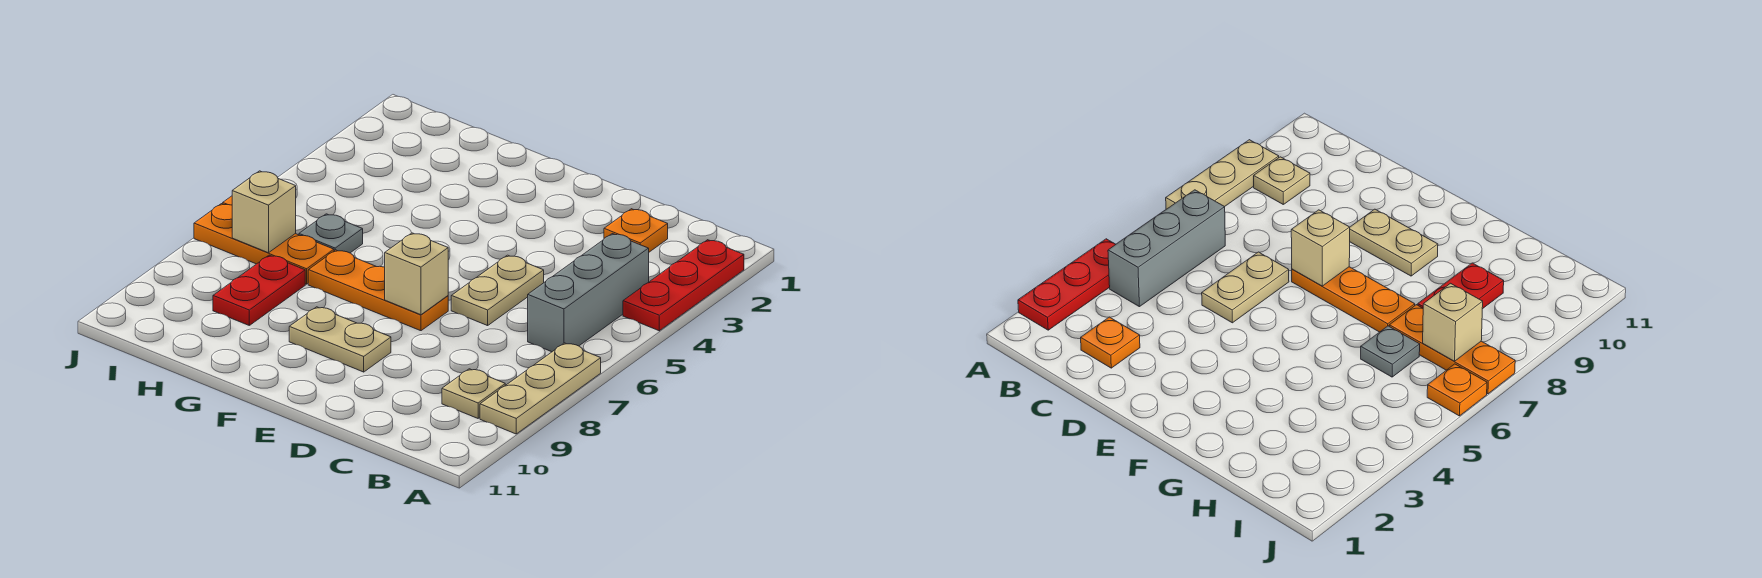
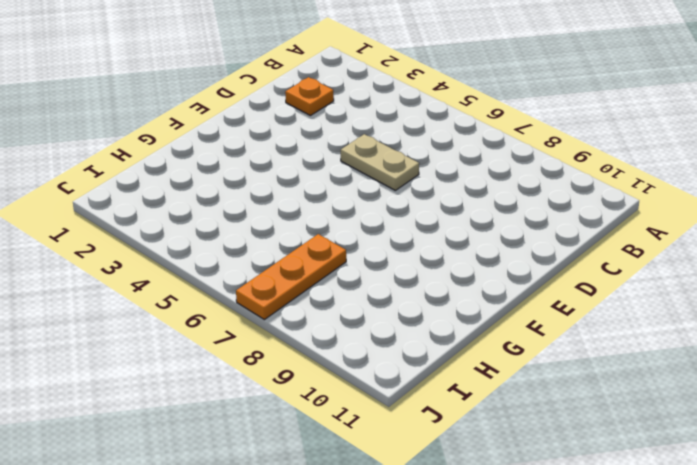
none -> red 1x3 plate [623,240,744,331]
none -> tan 1x3 plate [480,343,601,434]
none -> grey 1x3 brick [528,234,649,352]

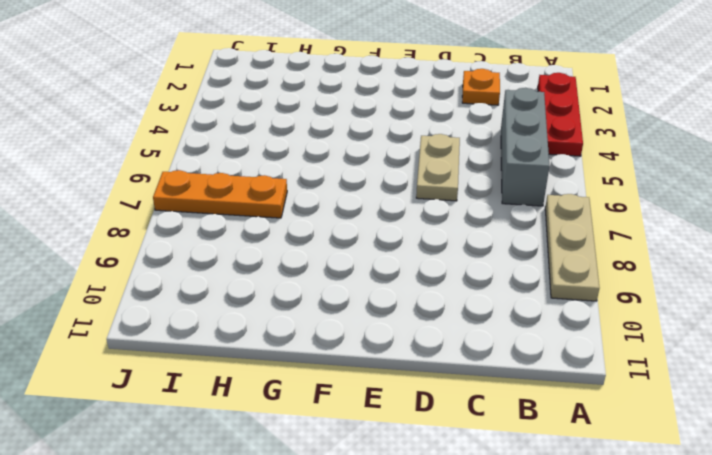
none -> tan 1x1 plate [442,369,505,418]
none -> orange 1x3 plate [308,250,448,331]
none -> tan 1x2 plate [289,307,391,372]

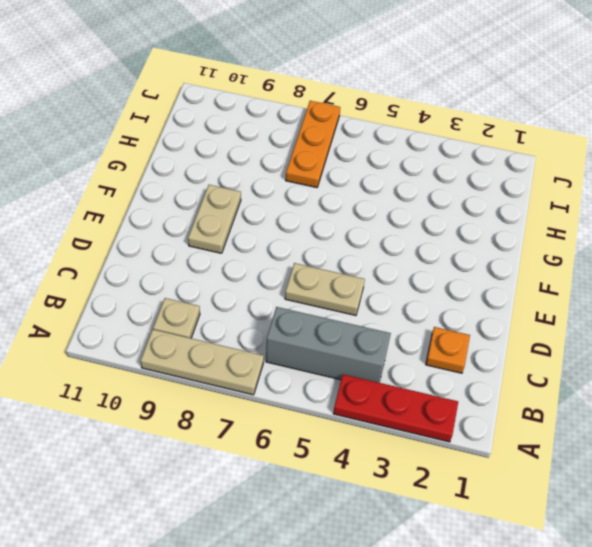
none -> orange 1x3 plate [308,250,448,331]
none -> grey 1x1 plate [299,214,363,253]
none -> red 1x2 plate [213,255,305,325]

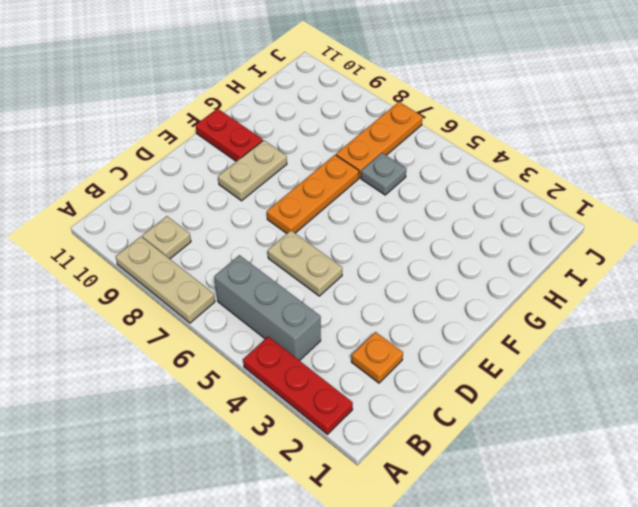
red 1x2 plate [195,109,263,161] -> red 1x2 plate moved to [213,255,305,325]
none -> orange 1x1 plate [1427,364,1487,416]
none -> tan 1x1 brick [385,233,448,315]
none -> tan 1x1 brick [232,171,296,253]

